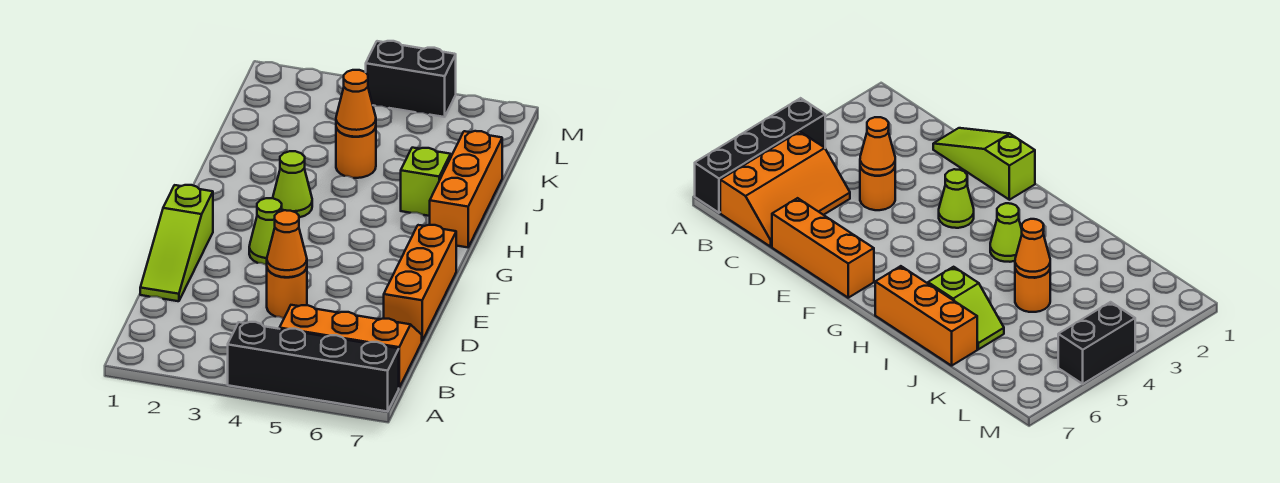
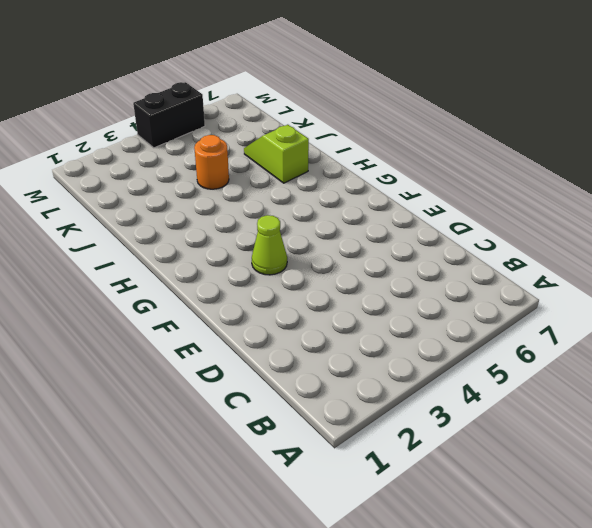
none -> black 1x4 brick [228,322,399,411]
none -> orange 2x3 slope [280,305,422,387]
none -> lime 1x3 slope [140,185,213,301]

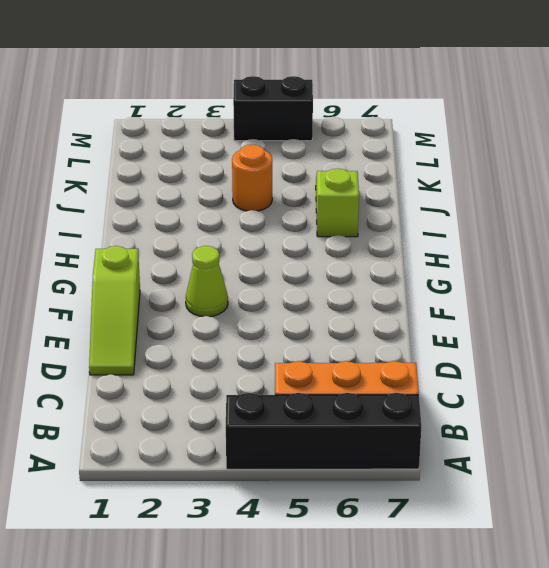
none -> orange 1x1 round brick [267,267,307,318]
none -> orange 1x3 brick [384,225,456,341]
none -> lime 1x1 cone [273,151,312,217]

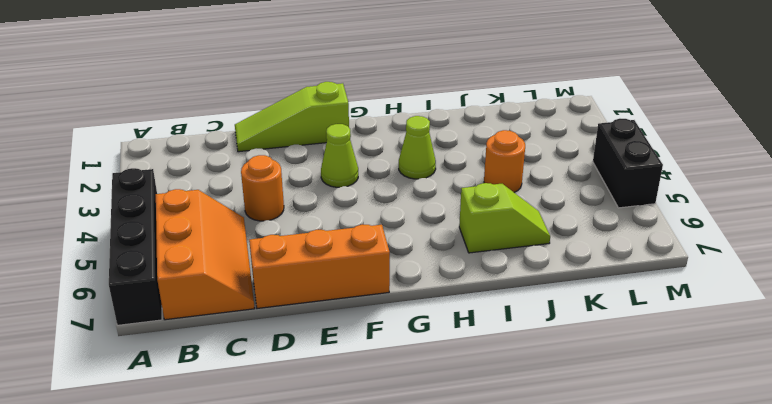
none -> orange 1x3 brick [430,131,502,247]
none -> orange 1x1 cone [267,210,307,277]
none -> orange 1x1 cone [336,70,376,137]

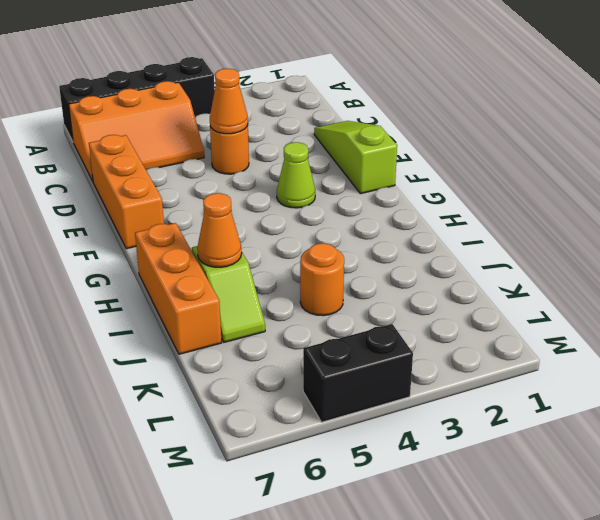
orange 1x1 cone [197,193,242,267] -> orange 1x1 cone moved to [336,70,376,137]
none -> lime 1x1 cone [273,151,312,217]

